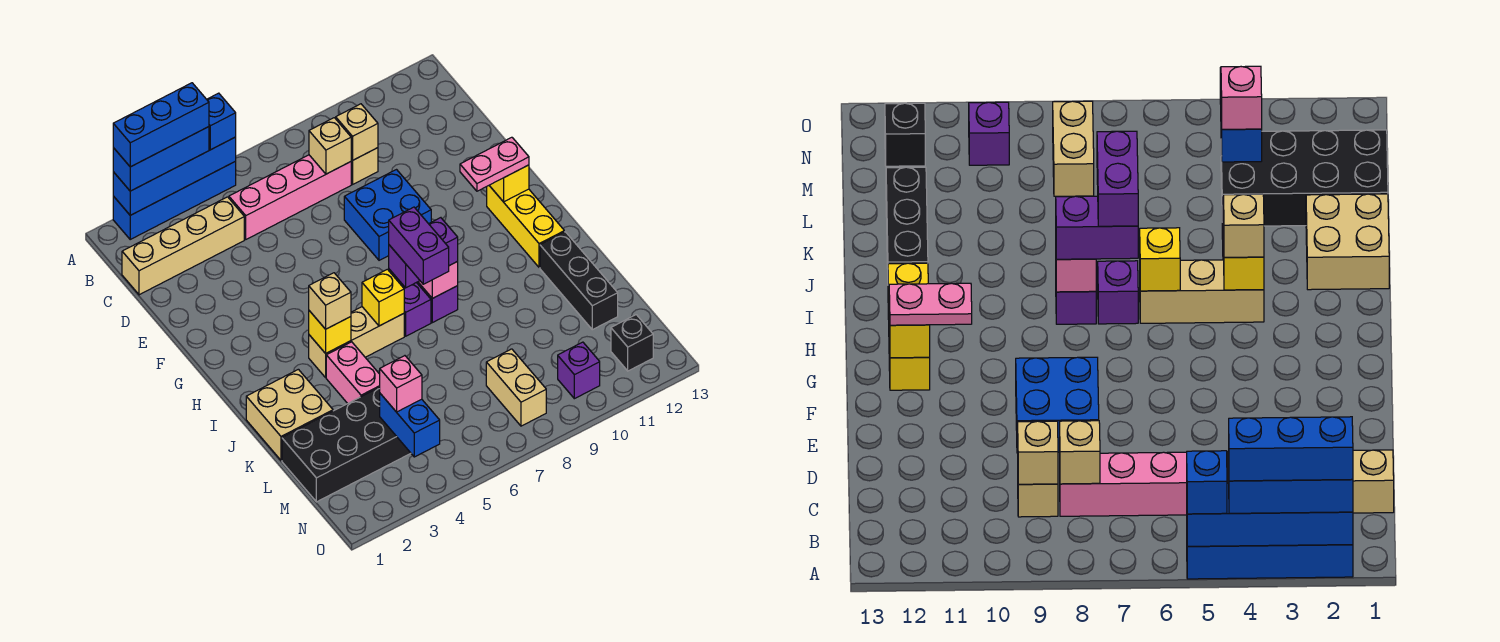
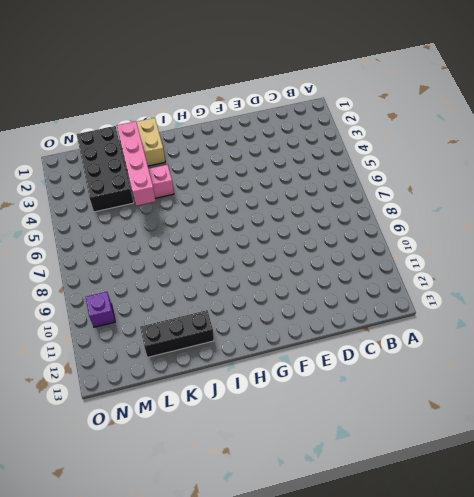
pink 1x4 brick [117,121,156,206] -> pink 1x4 brick moved to [229,155,351,239]
none -> blue 1x4 brick [113,161,236,239]
none -> tan 1x4 brick [122,197,244,295]
none -> tan 1x1 brick [351,148,378,184]
none -> blue 2x2 brick [344,170,431,260]

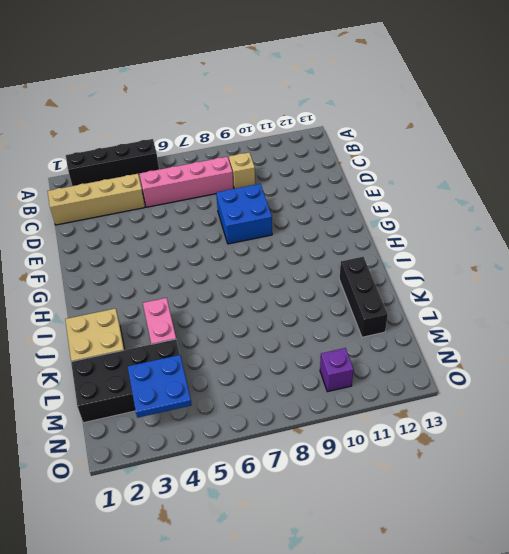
black 1x4 brick [66,139,159,186] -> blue 1x4 brick [113,161,236,239]
blue 2x2 plate [128,355,192,418] -> blue 1x2 brick [380,394,440,457]
none -> yellow 1x3 brick [487,186,564,268]
none -> tan 1x3 brick [309,307,404,377]
none -> purple 1x1 brick [402,283,431,336]
none -> purple 1x1 brick [417,282,458,323]

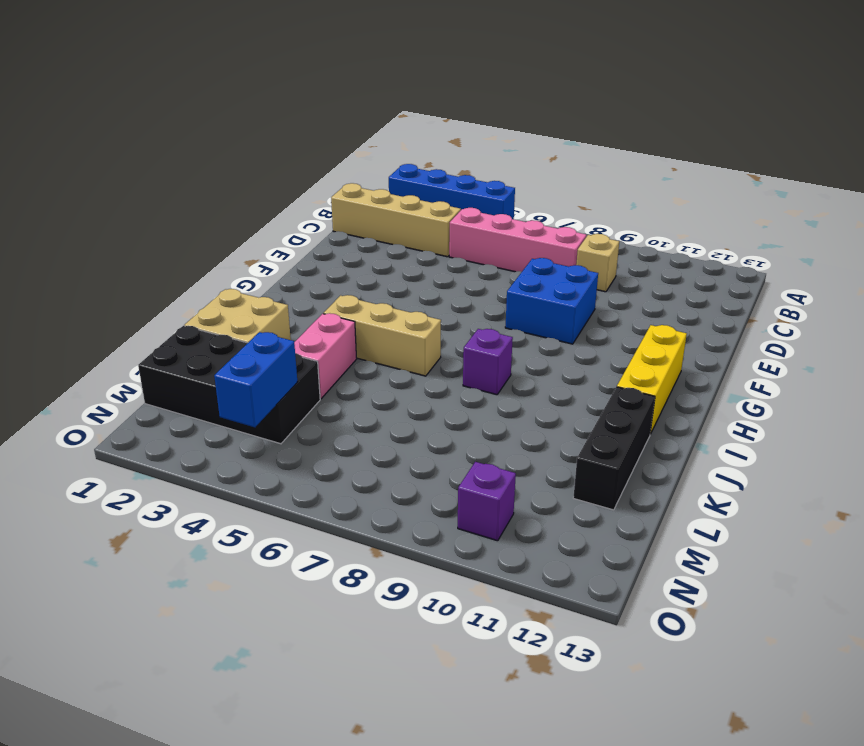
none -> purple 1x1 brick [402,283,431,336]
none -> tan 1x2 brick [486,349,546,426]
none -> black 1x1 brick [611,315,653,371]
none -> blue 1x4 brick [113,137,236,215]

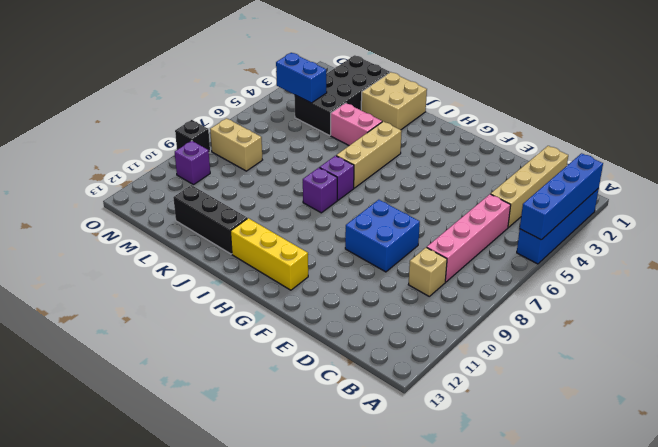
black 1x1 brick [175,120,210,153] -> black 1x1 brick moved to [611,315,653,371]
none -> tan 1x1 brick [309,118,351,174]
none -> tan 1x1 brick [336,104,378,160]
none -> yellow 1x1 brick [489,165,529,202]
none -> yellow 1x1 brick [309,311,351,354]

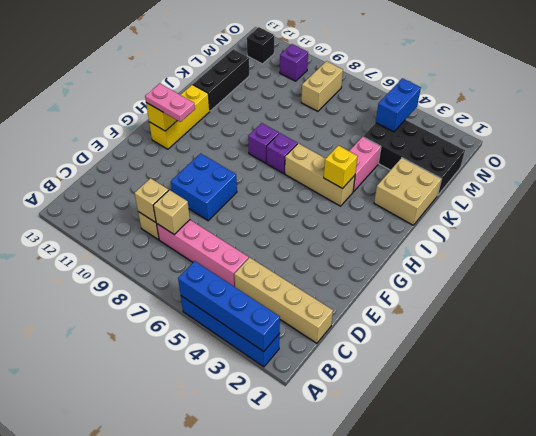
none -> yellow 1x1 brick [362,269,404,326]
none -> pink 1x1 brick [418,262,458,298]
none -> blue 1x3 brick [113,127,209,191]
none -> blue 1x1 brick [207,93,236,150]

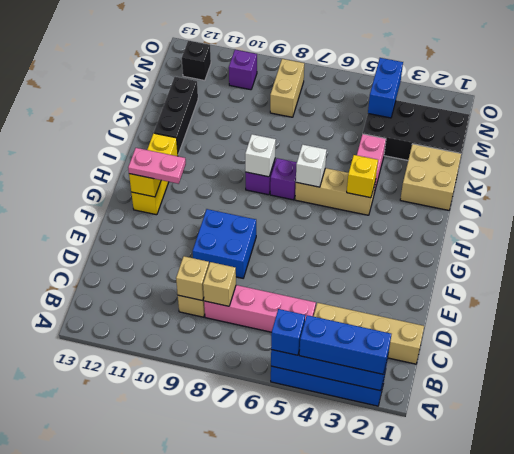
white 1x1 brick [296,145,327,187] -> yellow 1x1 brick [362,269,404,326]
white 1x1 brick [245,134,276,177] -> pink 1x1 brick [418,262,458,298]
none -> tan 1x1 brick [309,273,351,329]
none -> purple 1x2 brick [389,218,458,288]
none -> pink 1x1 brick [380,356,422,412]
none -> blue 1x3 brick [113,83,209,167]

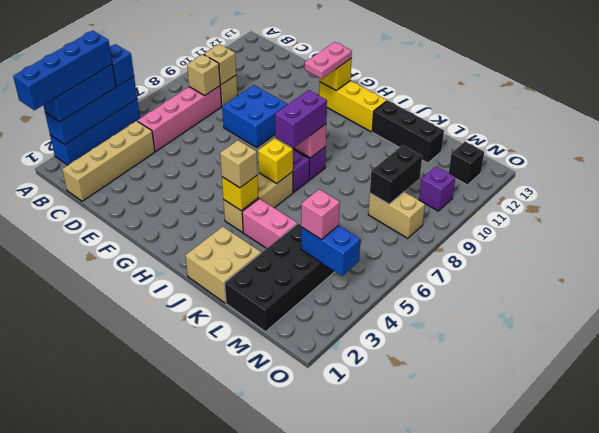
blue 1x4 brick [13,31,112,110] -> blue 1x3 brick [113,83,209,167]
black 1x2 brick [370,145,422,204] -> none
none -> purple 1x2 brick [389,207,449,284]

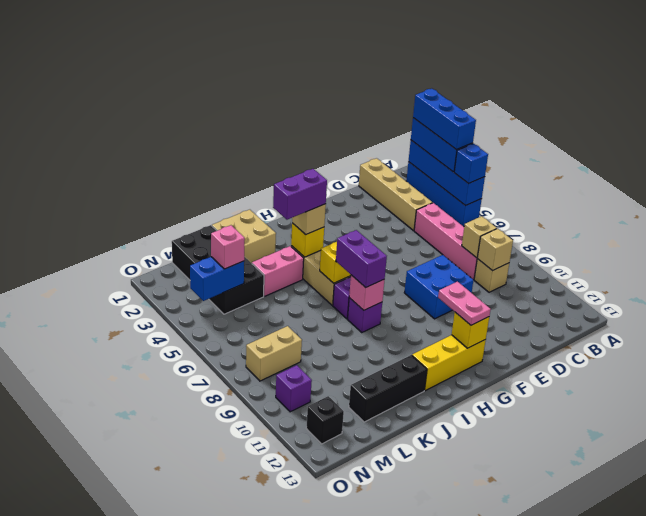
purple 1x2 brick [273,169,327,220] -> purple 1x2 brick moved to [389,207,449,284]

